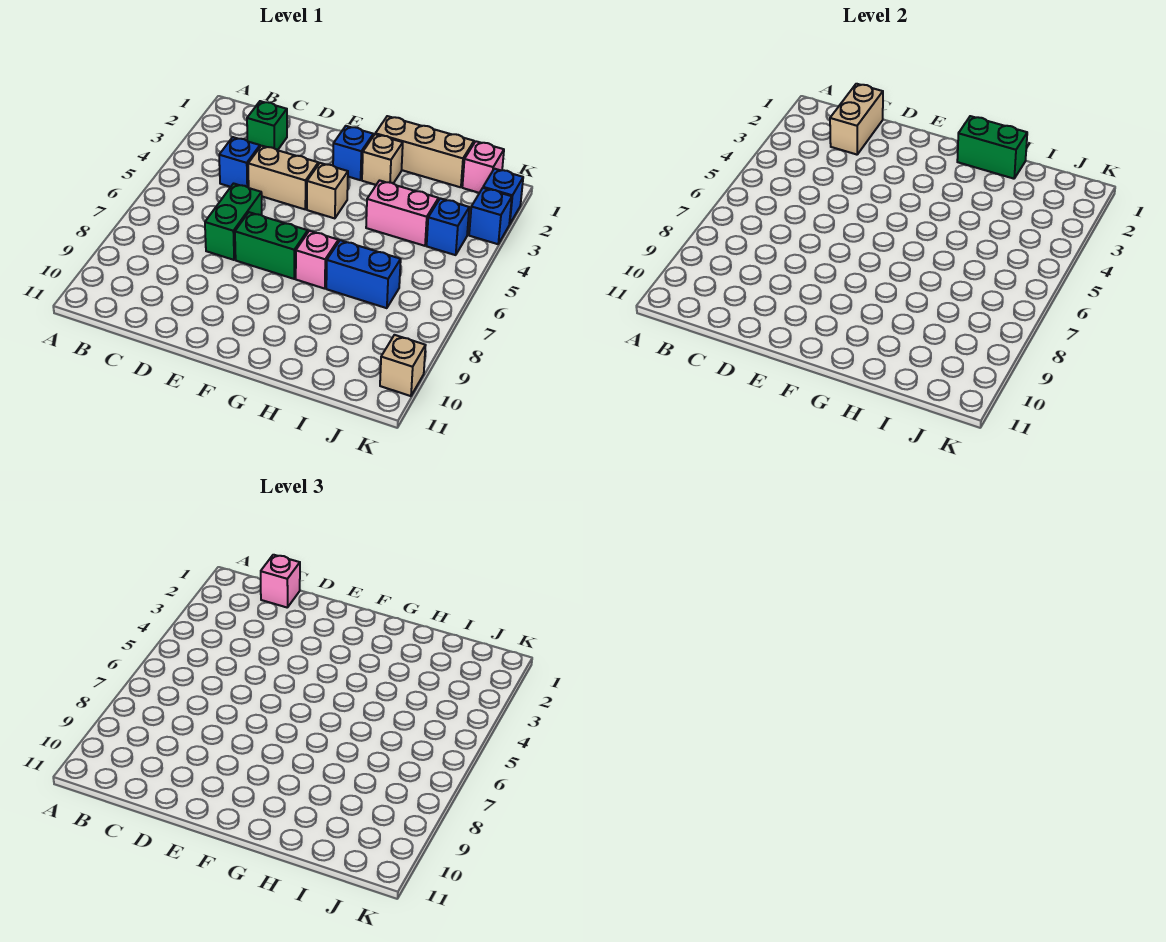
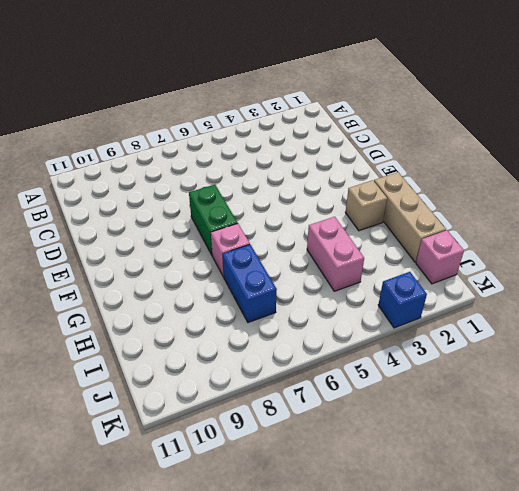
none -> green 1x1 brick [247,101,287,150]
none -> blue 1x1 brick [219,137,260,188]
none -> tan 1x2 brick [248,146,318,209]

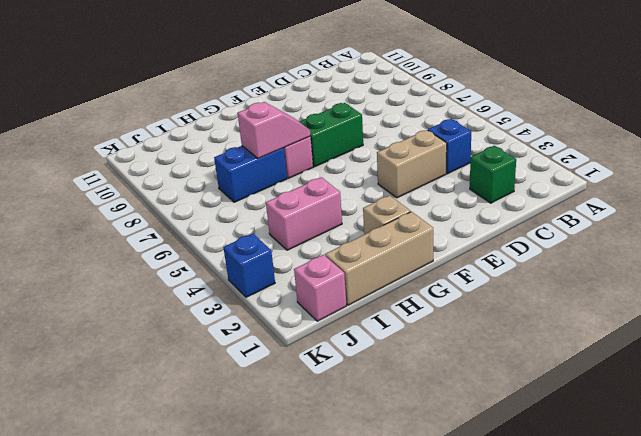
pink 1x2 slope [238,102,311,158] -> none
none -> green 1x2 brick [205,184,262,260]
none -> blue 1x1 brick [333,126,373,180]
none -> tan 1x1 brick [307,163,348,218]

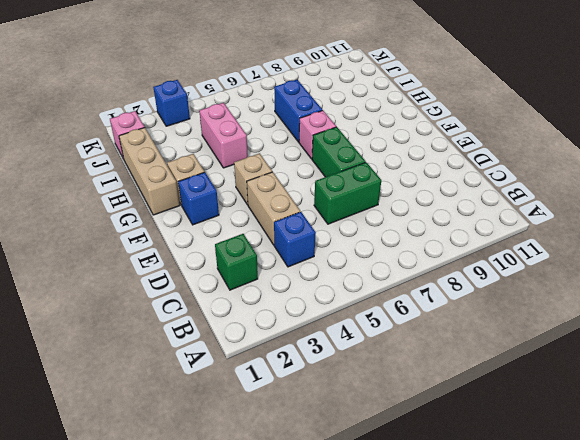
none -> blue 1x1 brick [427,198,469,255]
none -> blue 1x1 brick [483,169,523,224]
none -> tan 1x1 brick [380,335,426,396]

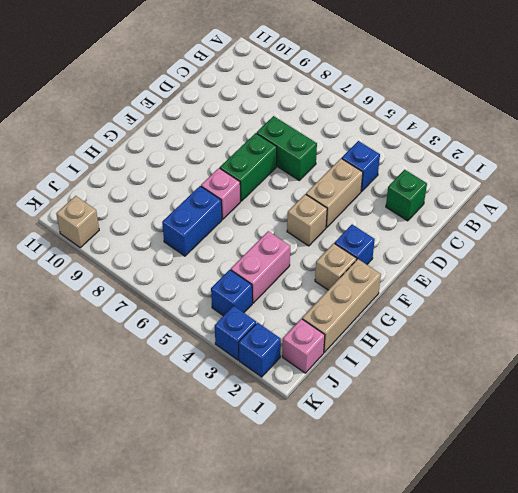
none -> tan 1x2 brick [830,84,883,155]
none -> green 1x2 brick [957,116,1027,179]
none -> pink 1x1 brick [261,555,300,608]

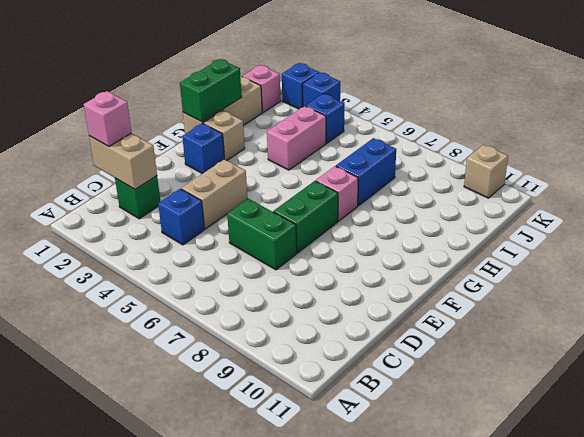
none -> tan 1x1 brick [307,163,348,218]

